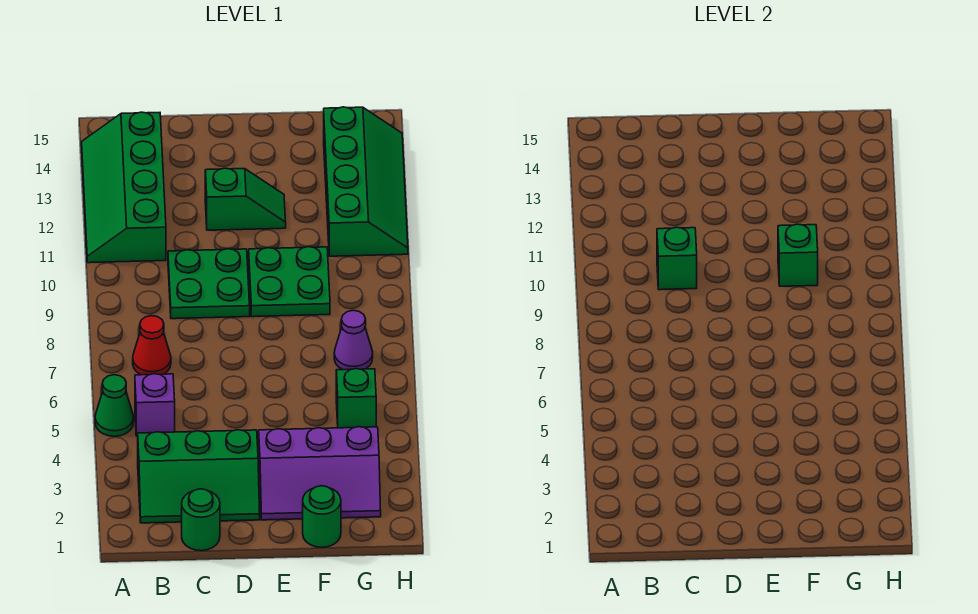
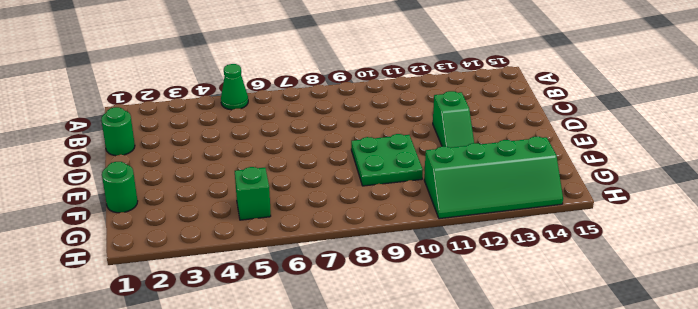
none -> green 2x4 slope [82,112,166,263]
none -> green 2x3 slope [138,430,260,523]
none -> purple 1x1 brick [135,374,175,436]

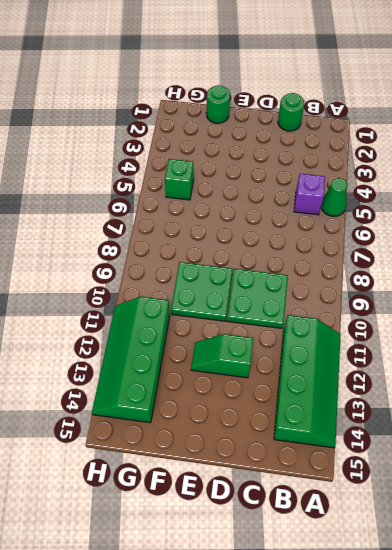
none -> green 2x3 slope [138,430,260,523]
none -> red 1x1 cone [133,316,171,375]
none -> purple 2x3 slope [259,427,381,520]

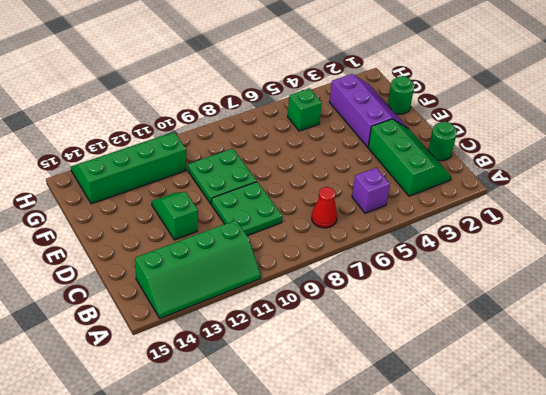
none -> green 1x1 cone [95,375,134,436]
none -> purple 1x1 cone [334,310,373,370]
none -> green 1x1 brick [657,227,697,290]

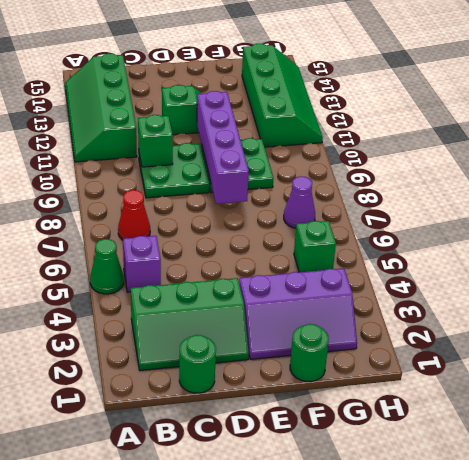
purple 1x4 brick [197,91,249,204] -> none
none -> green 1x1 brick [778,224,818,286]

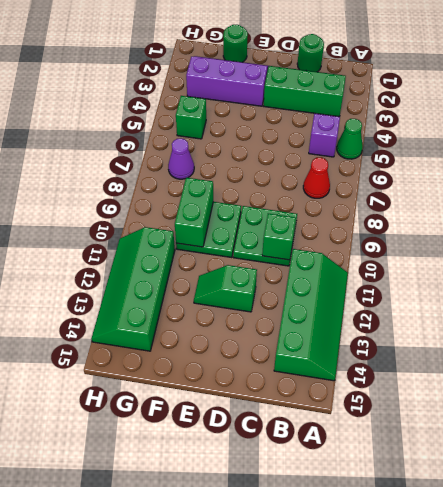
green 1x2 brick [175,178,213,247] -> green 1x1 brick [778,224,818,286]

